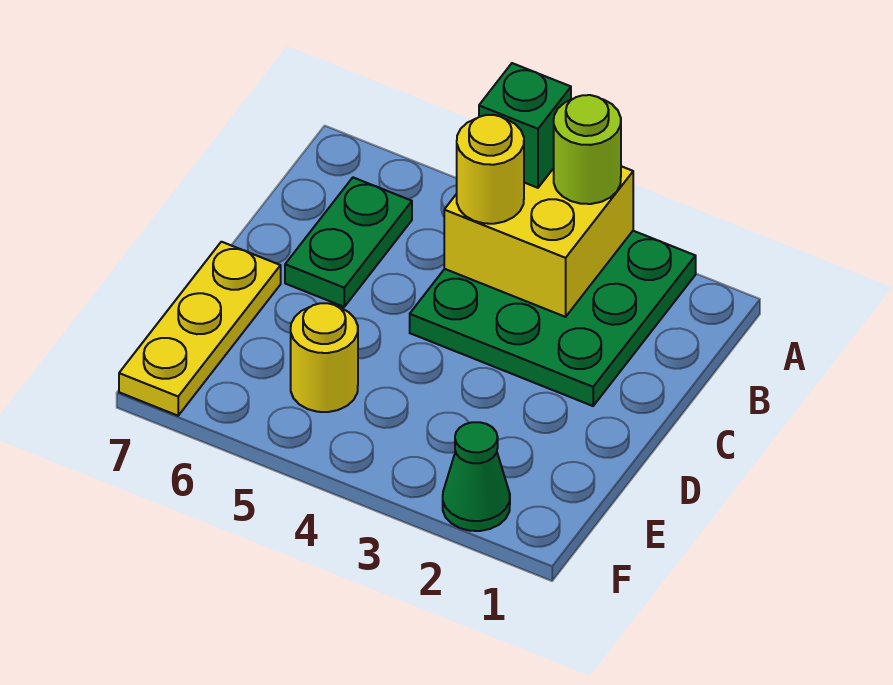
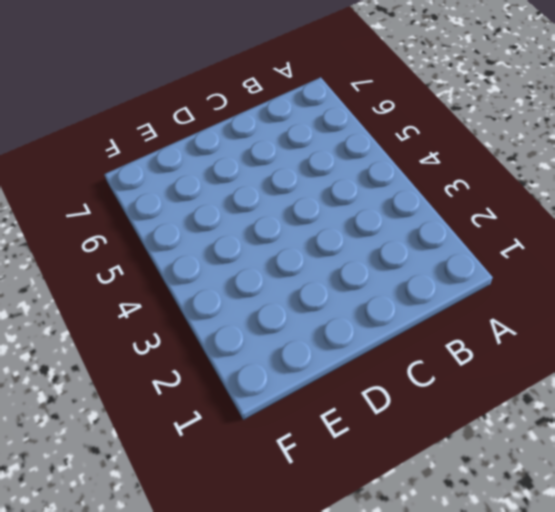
none -> green 3x3 plate [410,231,696,406]
none -> green 1x2 plate [285,178,412,307]

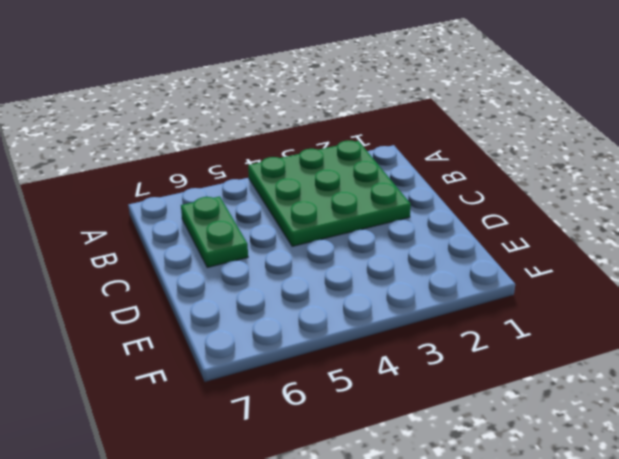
none -> yellow 1x3 plate [119,242,281,416]
none -> yellow 1x1 round brick [291,303,358,412]

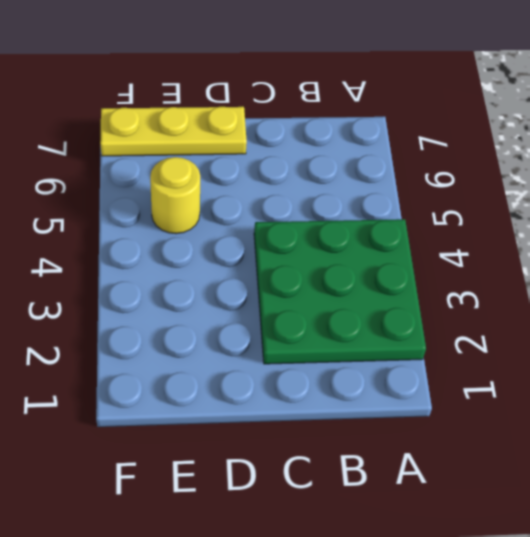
none -> green 1x2 plate [285,178,412,307]
none -> green 1x1 cone [443,422,510,531]

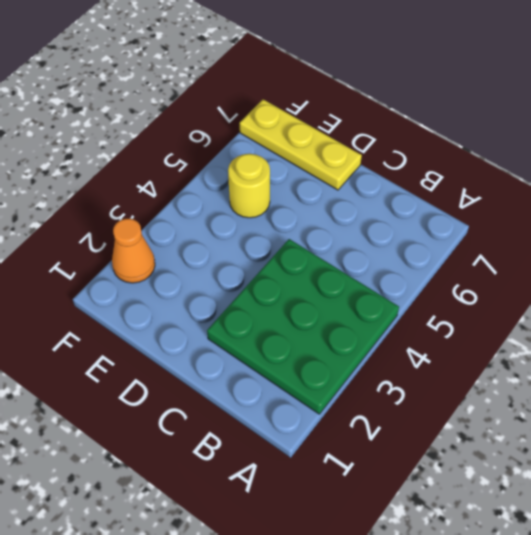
orange 1x1 cone [112,218,155,283] -> green 1x1 cone [443,422,510,531]
none -> green 1x2 plate [285,178,412,307]
none -> yellow 2x2 brick [444,166,633,317]

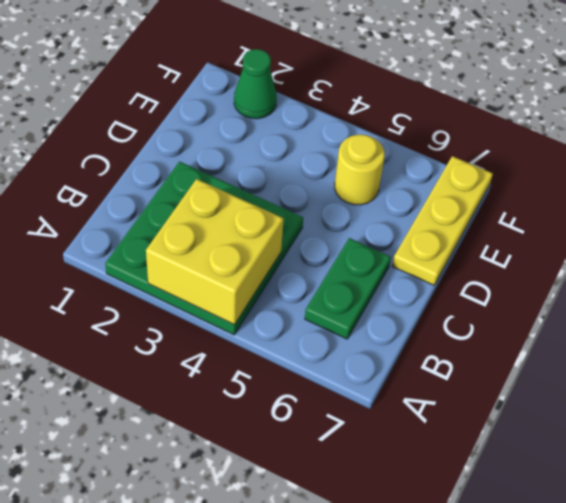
none -> lime 1x1 round brick [554,95,621,204]
none -> green 1x1 brick [479,63,571,188]

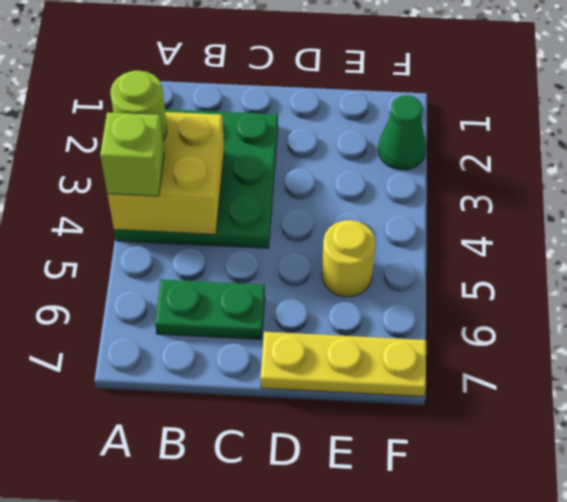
lime 1x1 brick [100,113,164,196] -> green 1x1 brick [479,63,571,188]
none -> yellow 1x1 round brick [457,115,524,224]

